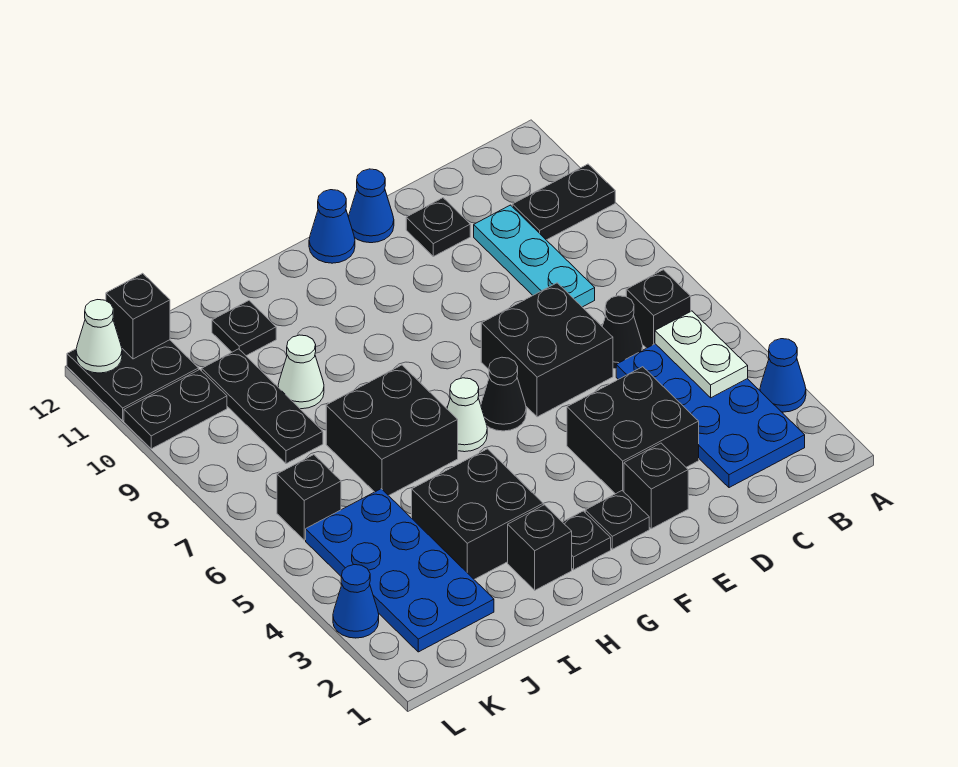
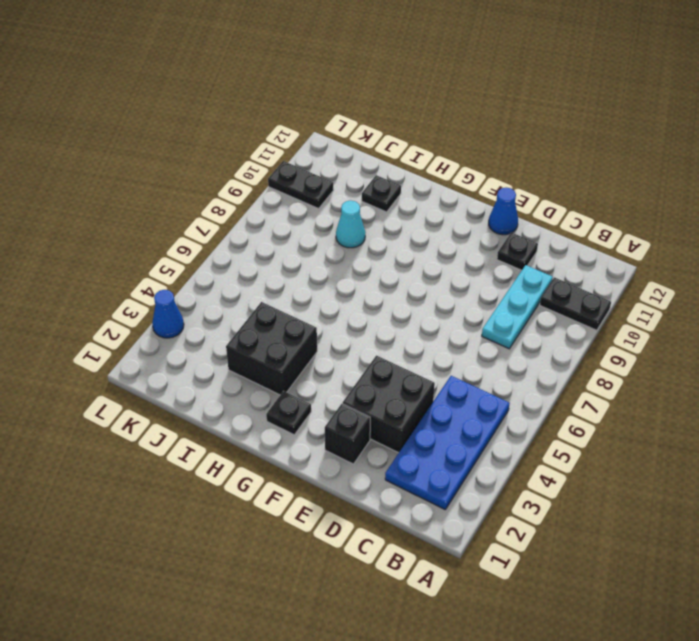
cyan 1x1 cone [336,201,365,248] -> white 1x1 cone [278,335,324,409]
none -> blue 1x1 cone [760,339,806,412]
none -> black 1x1 brick [626,270,691,348]
none -> black 1x1 cone [602,296,643,369]
none -> black 2x2 brick [481,283,613,417]

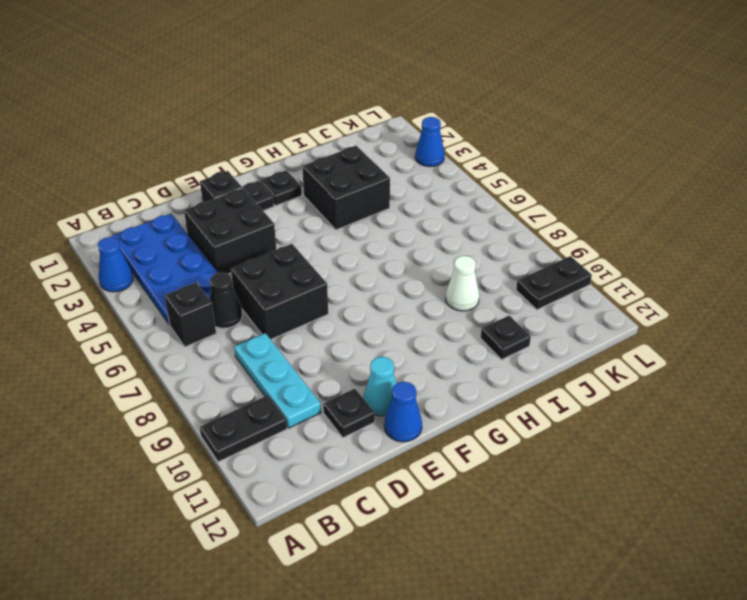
cyan 1x1 cone [364,357,397,416] -> none
none -> black 1x1 cone [481,357,526,431]
none -> blue 1x1 cone [309,190,355,263]
none -> white 1x1 cone [447,378,487,452]
none -> black 1x1 brick [508,505,572,590]

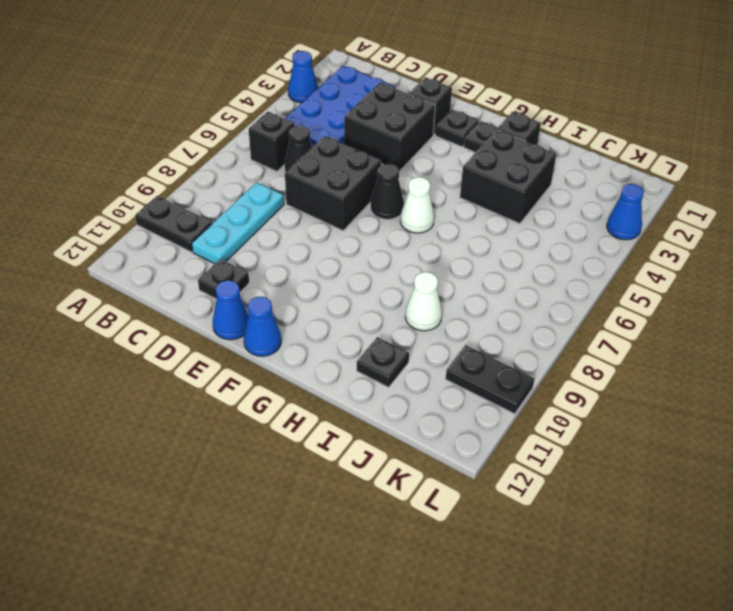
none -> black 2x2 brick [326,365,458,496]
none -> blue 2x4 plate [306,489,494,652]
none -> black 1x3 plate [202,349,323,464]
none -> black 1x1 brick [277,455,341,540]

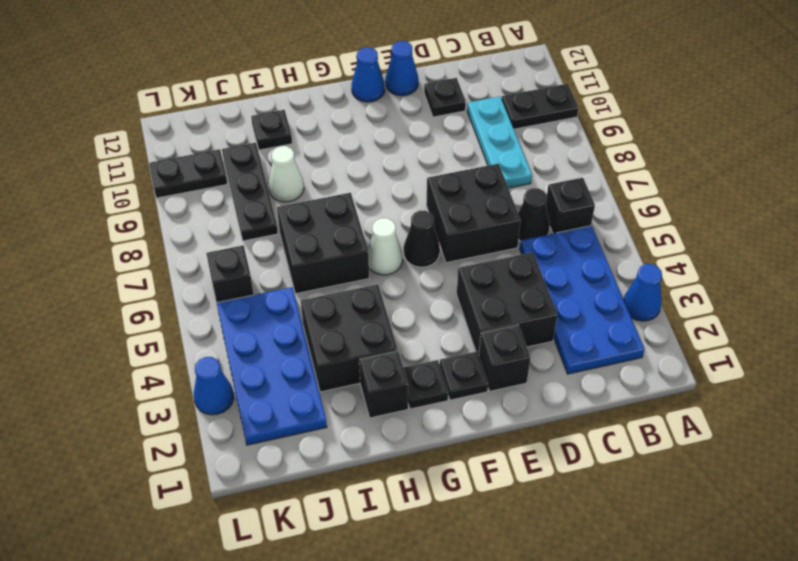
none -> black 2x2 plate [67,340,199,421]
none -> white 1x2 plate [655,311,748,398]
none -> black 1x1 brick [106,273,170,359]
none -> white 1x1 cone [76,300,122,373]

